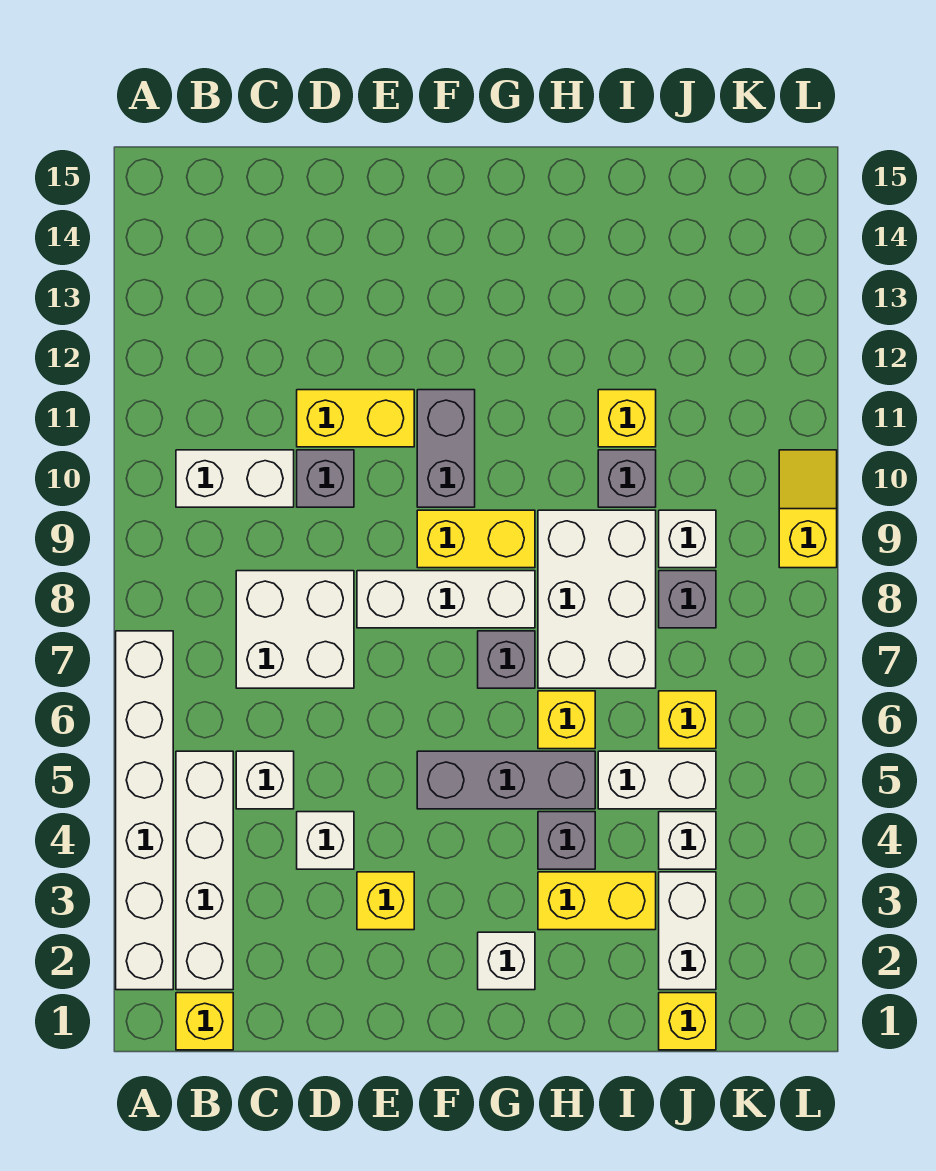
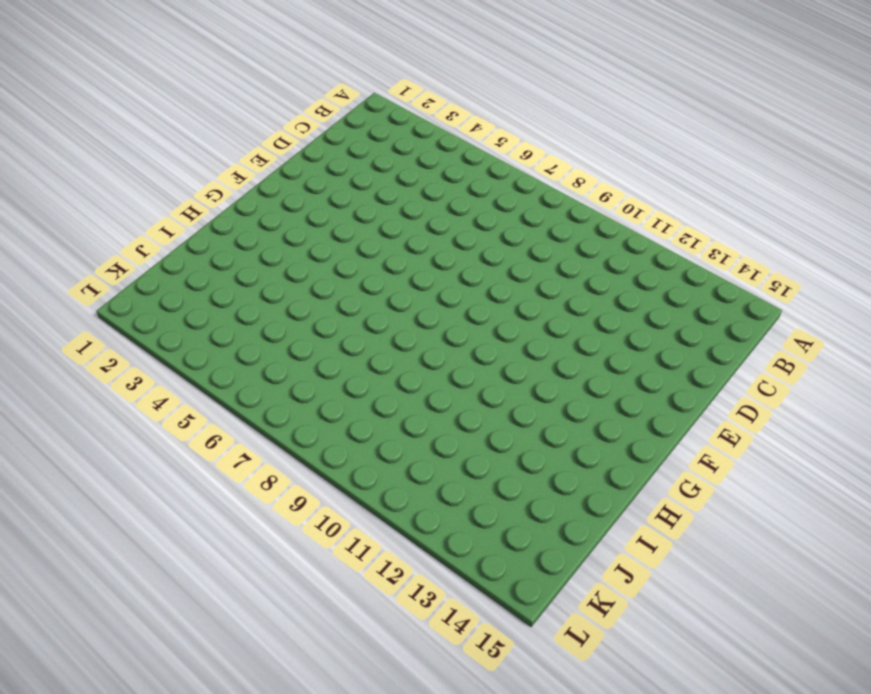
none -> white 1x6 brick [116,631,173,990]
none -> yellow 1x1 brick [176,993,233,1050]
none -> white 1x4 brick [176,751,233,990]
none -> white 1x2 brick [176,450,294,507]

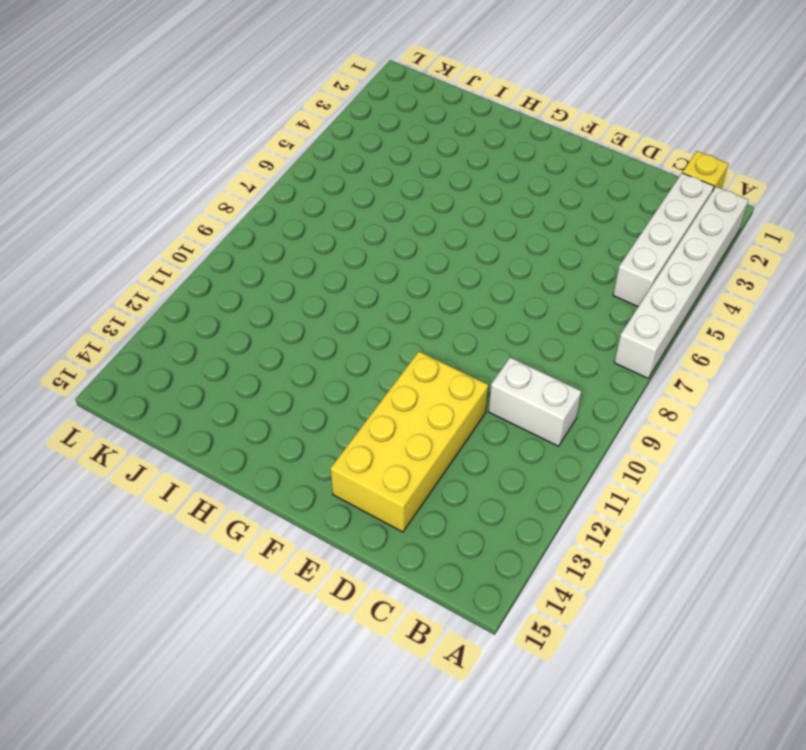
yellow 2x4 brick [330,351,488,532] -> yellow 1x2 brick [297,390,414,447]
none -> white 1x1 brick [236,751,294,809]
none -> white 2x2 brick [236,571,354,688]
none -> white 1x1 brick [297,812,354,869]
none -> grey 1x1 brick [297,450,354,507]

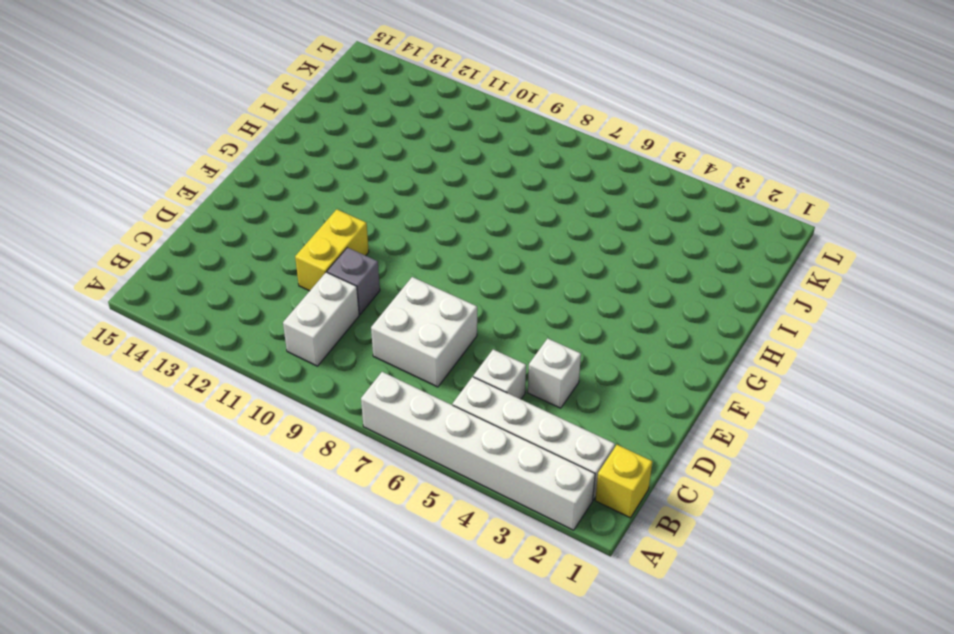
none -> yellow 1x1 brick [357,872,414,930]
none -> white 1x3 brick [357,571,535,628]
none -> grey 1x3 brick [417,751,595,809]
none -> yellow 1x2 brick [417,510,535,568]

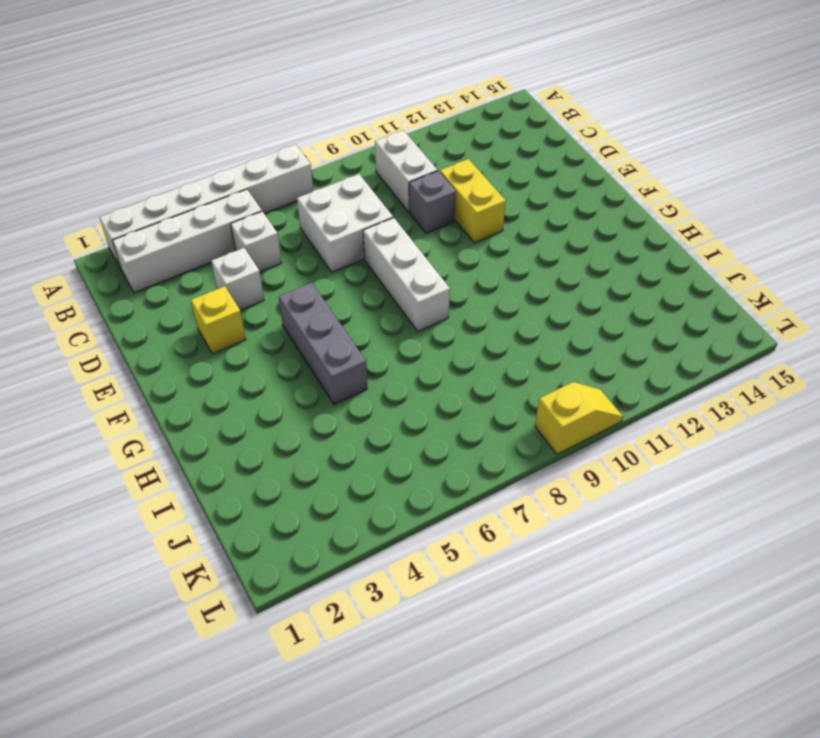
none -> yellow 1x1 brick [176,993,233,1050]
none -> yellow 1x2 brick [417,510,535,568]
none -> grey 1x2 brick [417,390,475,507]
none -> white 1x1 brick [478,932,535,990]

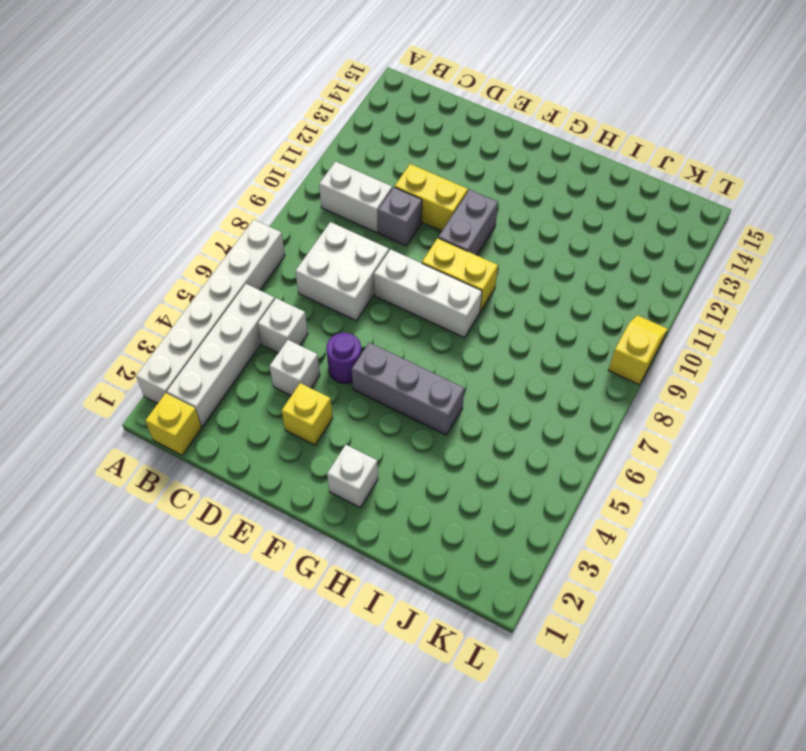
purple 1x1 round brick [326,333,362,384] -> none
none -> grey 1x1 brick [478,631,535,688]
none -> yellow 1x2 brick [538,872,656,930]
none -> grey 1x1 brick [538,812,595,869]
none -> yellow 1x1 brick [538,691,595,749]

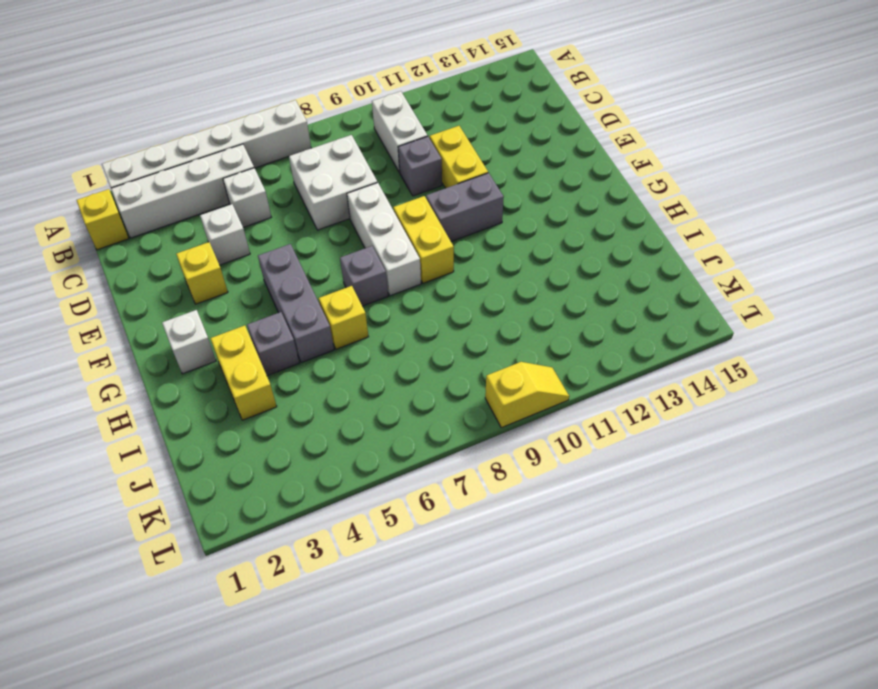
none -> white 2x3 brick [538,510,656,688]
none -> white 1x2 brick [598,751,716,809]
none -> grey 1x1 brick [598,450,656,507]
none -> yellow 1x1 brick [598,390,656,447]

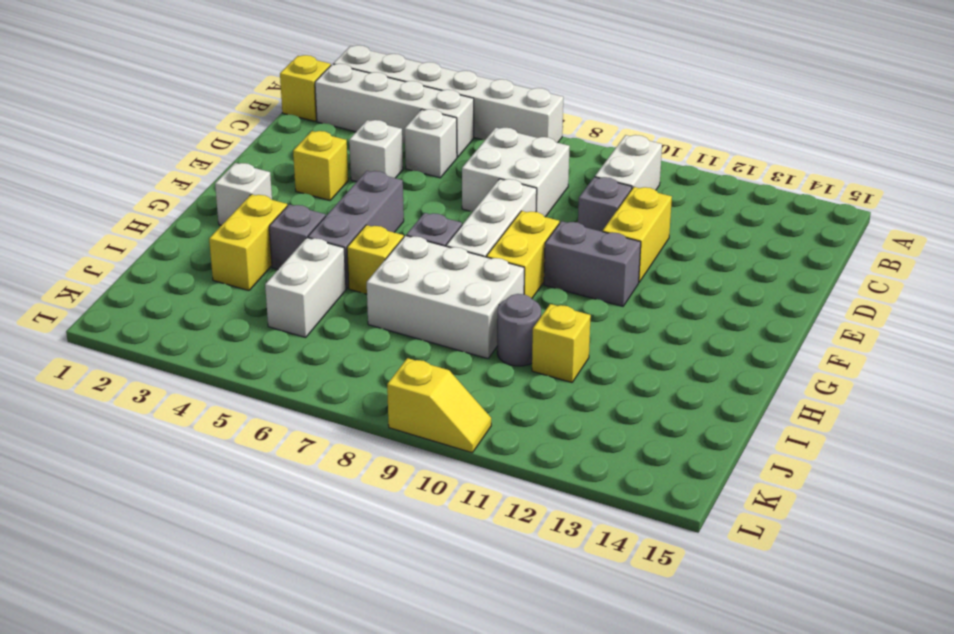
grey 1x1 round brick [497,294,541,366] -> grey 1x1 brick [598,450,656,507]
none -> yellow 1x1 brick [659,993,716,1050]
none -> white 1x2 brick [659,872,716,990]
none -> white 1x1 brick [659,812,716,869]
none -> yellow 1x1 brick [659,691,716,749]

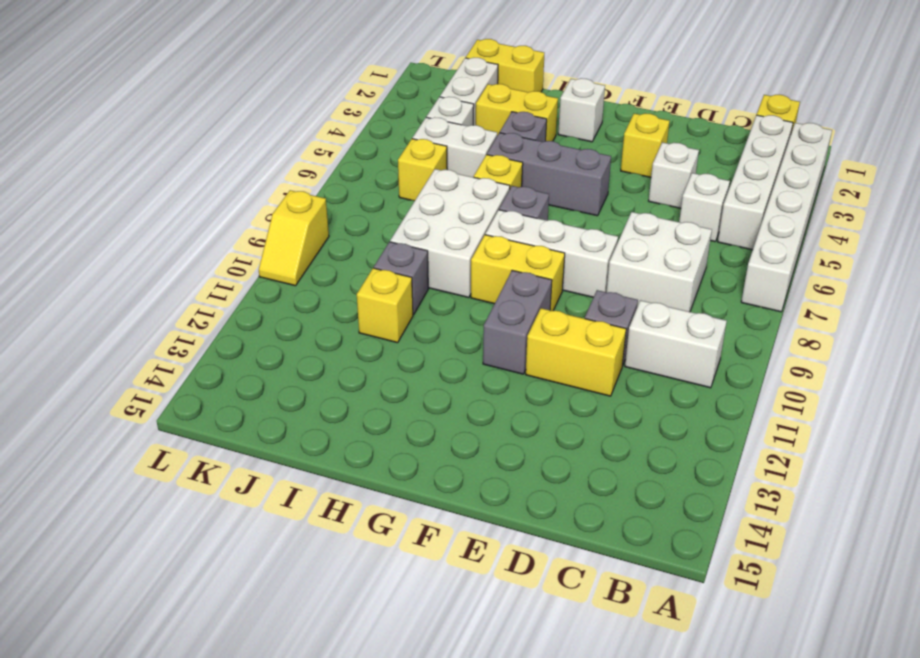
yellow 1x2 brick [466,39,544,92] -> yellow 1x1 brick [659,993,716,1050]
none -> grey 1x1 brick [659,571,716,628]
none -> white 1x1 brick [659,510,716,568]

